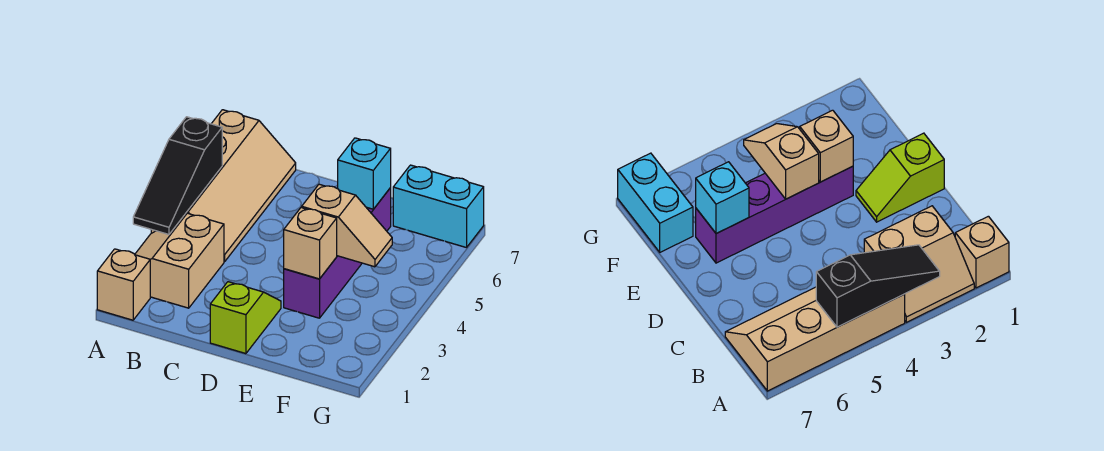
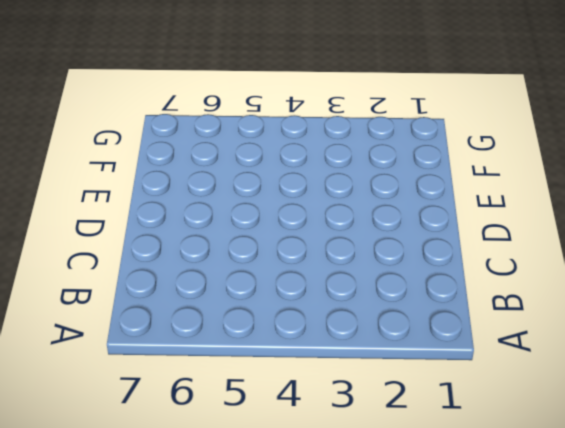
none -> tan 1x1 brick [97,249,150,320]
none -> tan 2x2 slope [135,213,224,308]

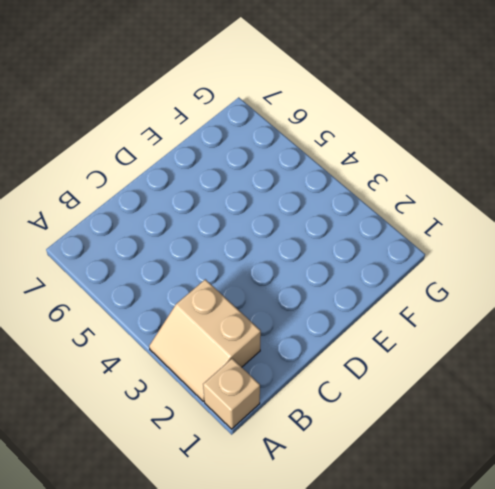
none -> tan 2x4 slope [151,110,296,262]
none -> lime 1x2 slope [210,282,281,354]

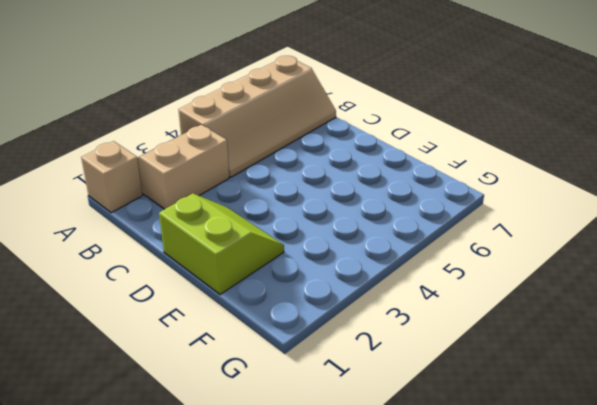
lime 2x2 slope [159,193,284,295] -> lime 1x2 slope [210,282,281,354]
none -> purple 1x4 brick [284,188,391,318]
none -> cyan 1x2 brick [393,165,484,248]

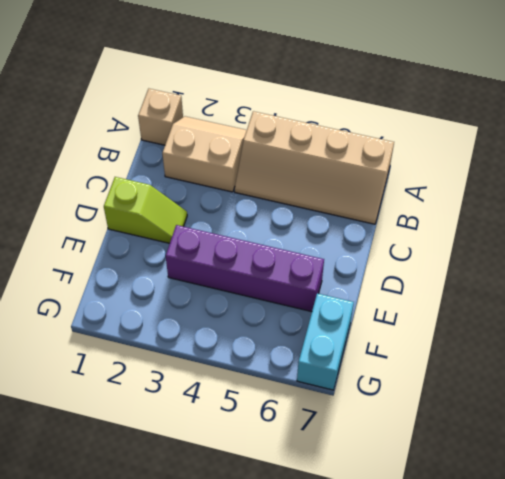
none -> black 1x3 slope [133,117,222,234]
none -> tan 1x1 brick [284,207,337,279]

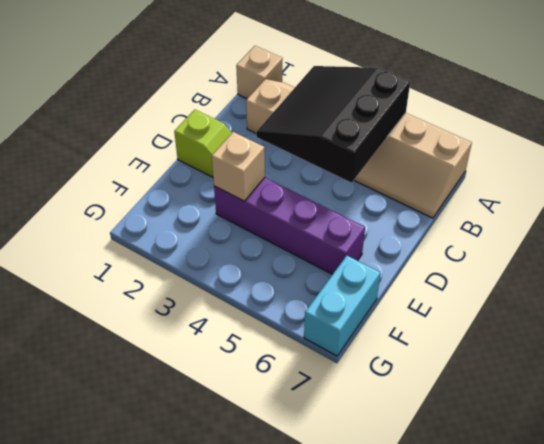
black 3x3 slope [256,66,410,183] -> black 1x3 slope [133,117,222,234]
none -> tan 1x2 slope [302,184,392,267]
none -> cyan 1x1 brick [338,138,391,209]

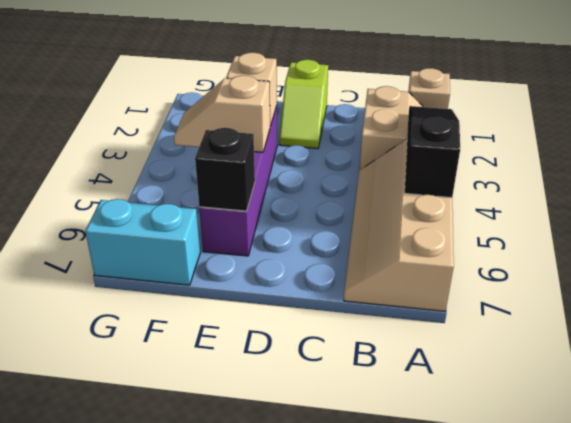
black 1x1 brick [195,128,255,211] -> cyan 1x1 brick [338,138,391,209]

